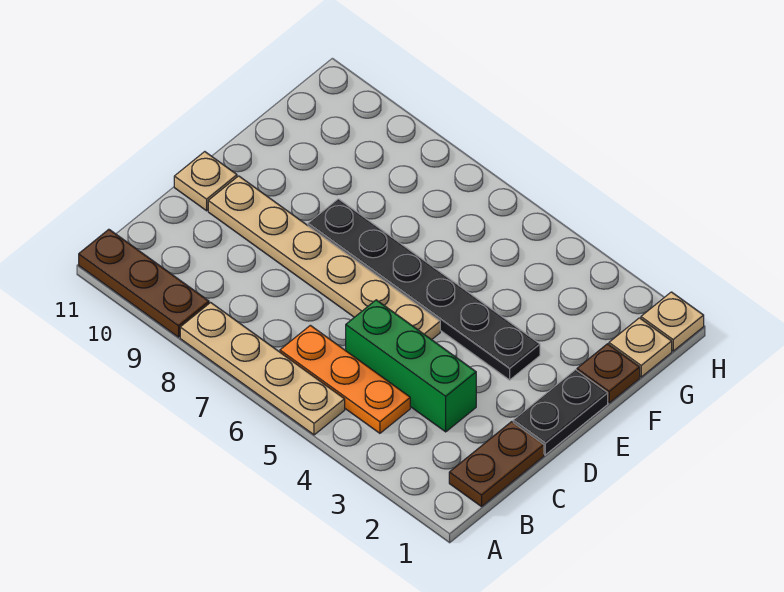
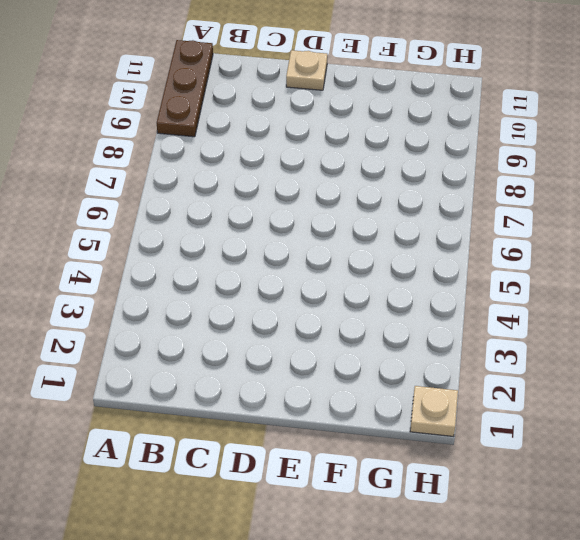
none -> tan 1x4 plate [180,303,345,435]
none -> brown 1x2 plate [449,422,544,507]
none -> orange 1x3 plate [280,325,410,433]

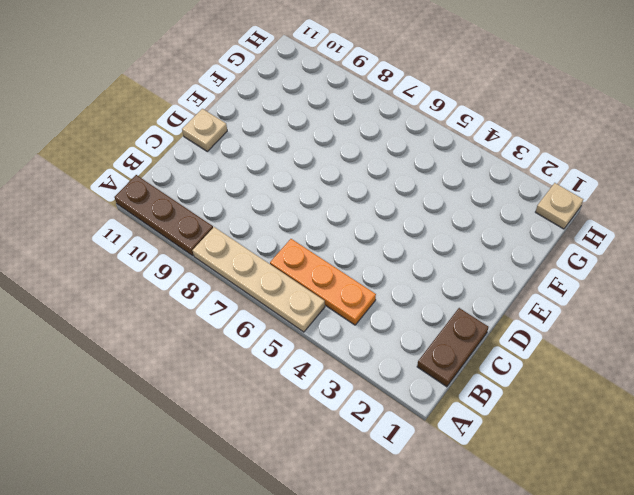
none -> green 1x3 brick [346,300,476,432]
none -> black 1x2 plate [513,370,608,455]
none -> tan 1x6 plate [208,176,440,340]

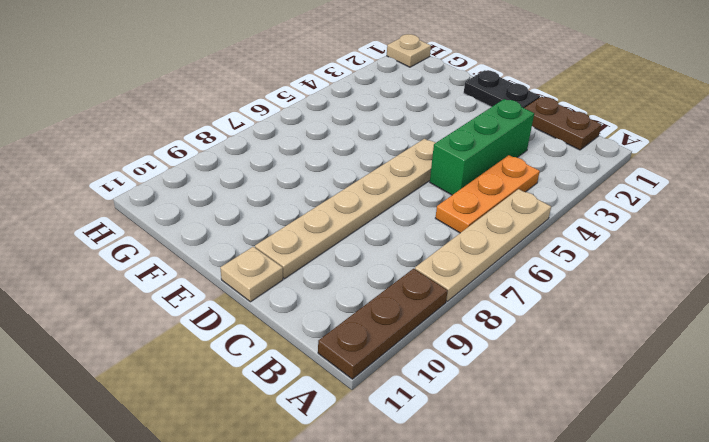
none -> black 1x6 plate [308,199,540,380]
none -> brown 1x1 plate [577,344,640,403]
none -> tan 1x1 plate [609,318,672,377]

